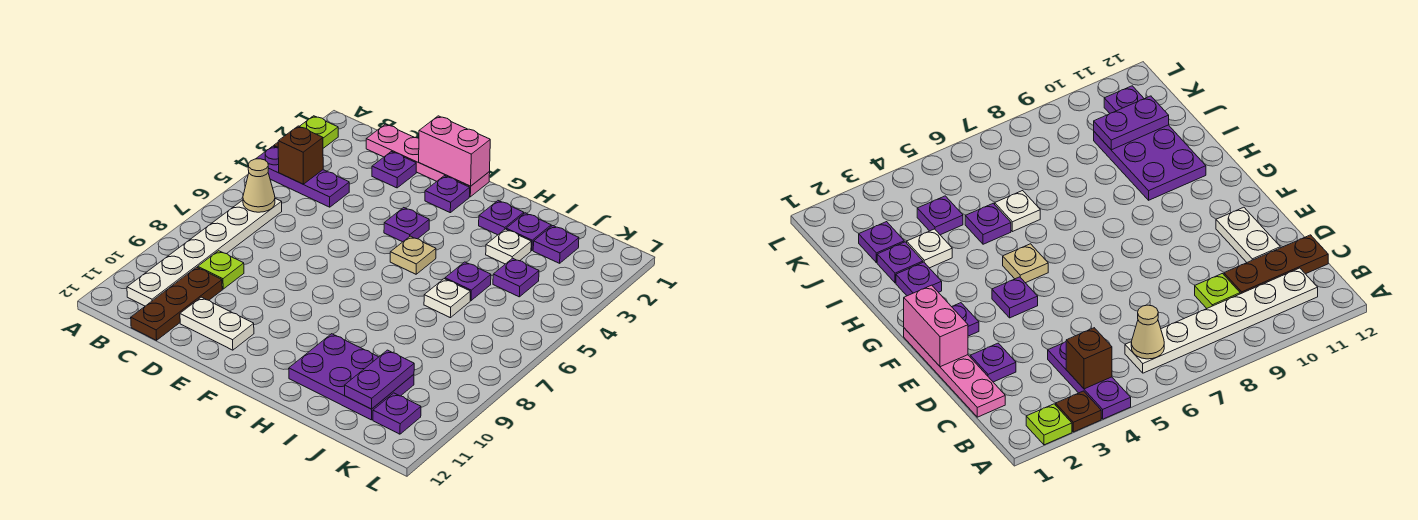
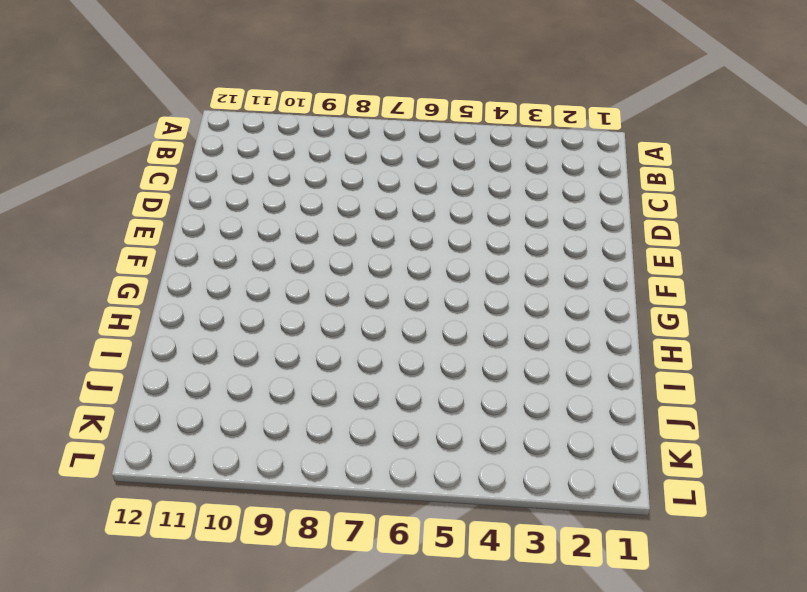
none -> lime 1x1 plate [300,116,338,148]
none -> brown 1x1 plate [1056,391,1101,432]
none -> purple 1x3 plate [256,146,349,207]

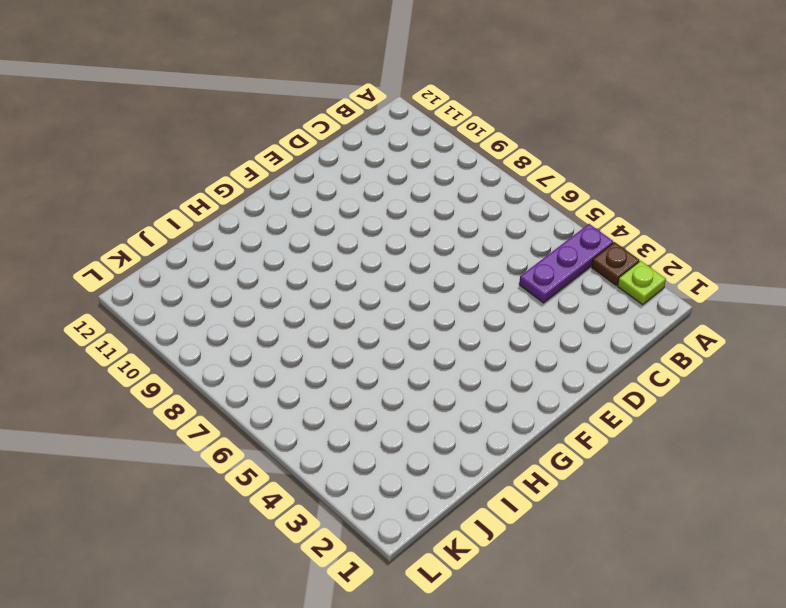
none -> white 1x6 plate [127,198,282,306]
none -> pink 1x4 plate [366,124,490,197]
none -> lime 1x1 plate [198,251,244,289]

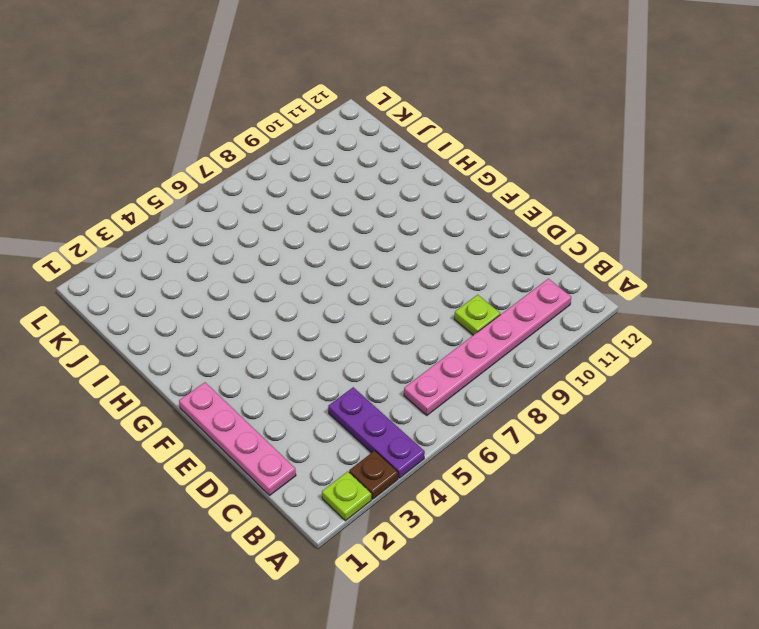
pink 1x6 plate [404,279,571,415] -> white 1x6 plate [127,198,282,306]
none -> brown 1x3 plate [131,267,222,340]
none -> purple 1x1 plate [372,152,416,188]
none -> white 1x2 plate [180,297,254,350]

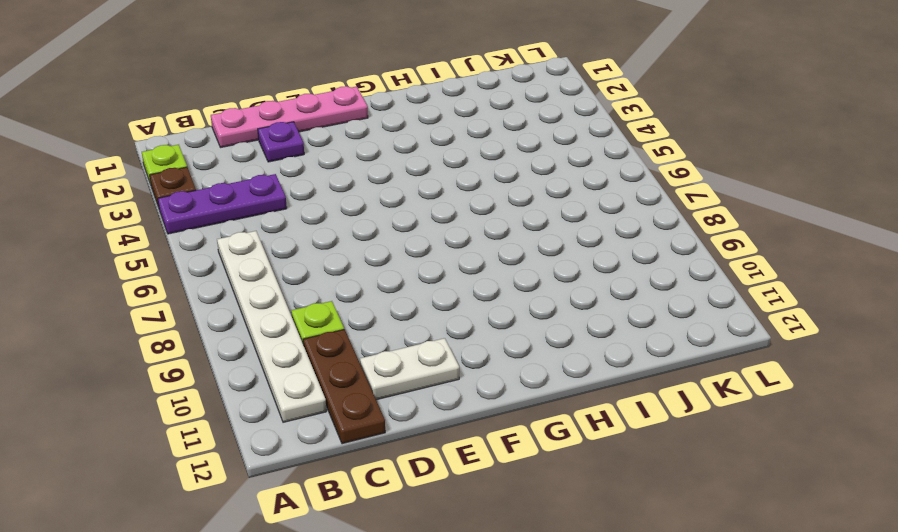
none -> purple 1x1 plate [425,176,470,213]
none -> purple 1x1 plate [384,208,429,242]
none -> tan 1x1 plate [390,236,436,274]

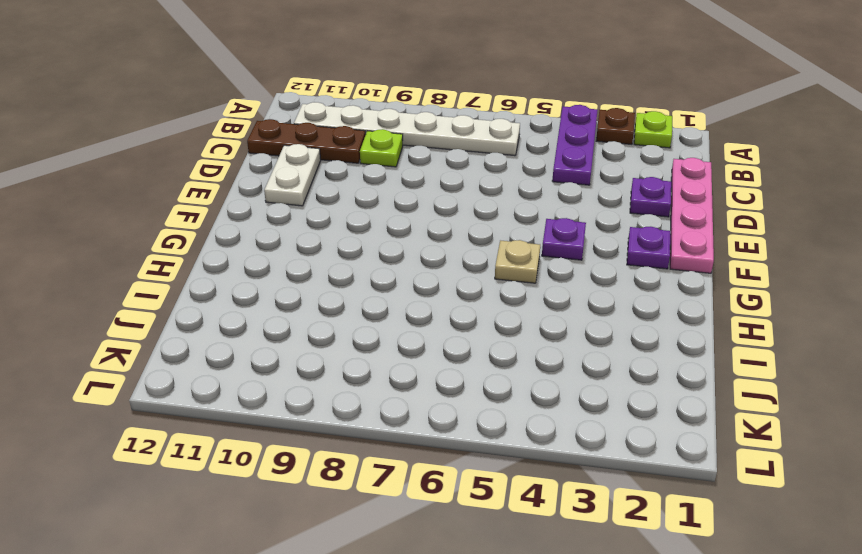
none -> purple 1x1 plate [479,201,524,235]
none -> purple 2x3 plate [289,334,414,420]
none -> purple 1x1 plate [506,213,551,251]

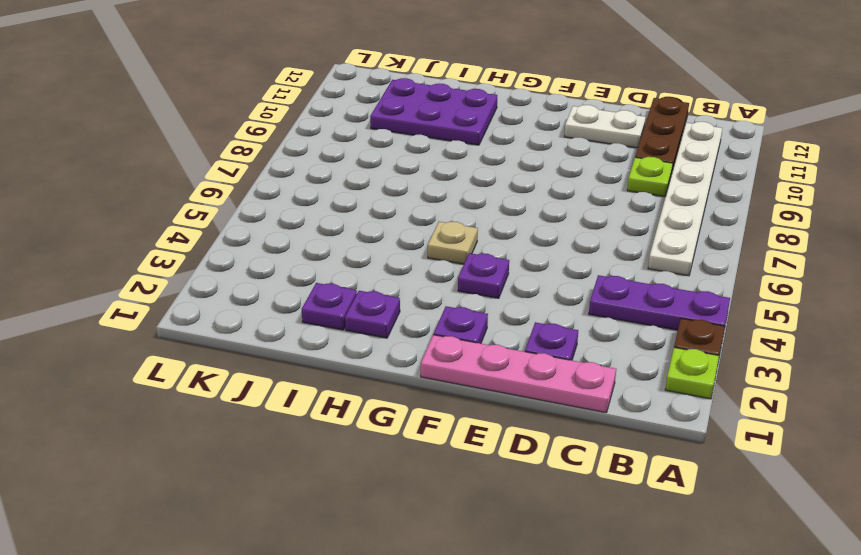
none -> white 1x1 plate [486,229,531,264]
none -> purple 1x1 plate [445,262,491,300]
none -> white 1x1 plate [424,279,470,318]

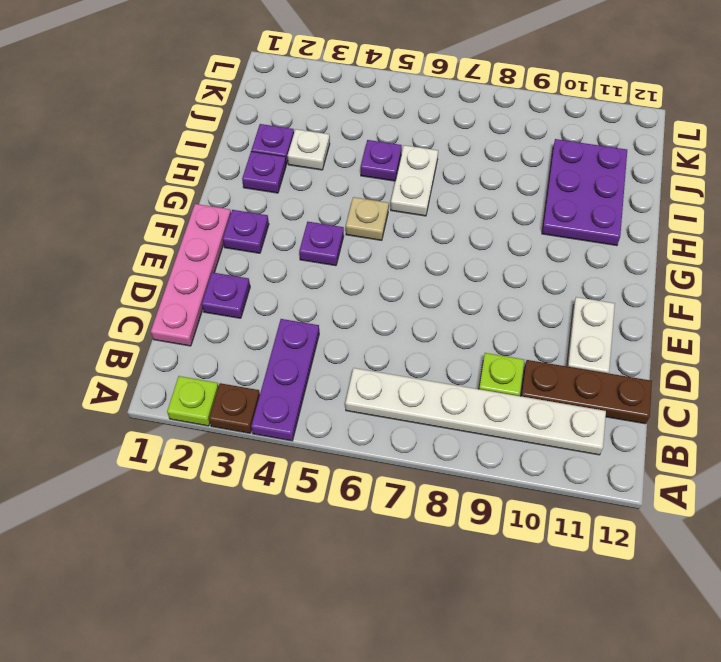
white 1x2 plate [391,145,438,216] -> white 1x1 plate [424,279,470,318]
none -> purple 1x1 plate [533,226,579,263]
none -> purple 1x1 plate [493,258,539,297]
none -> purple 1x1 plate [373,393,421,434]

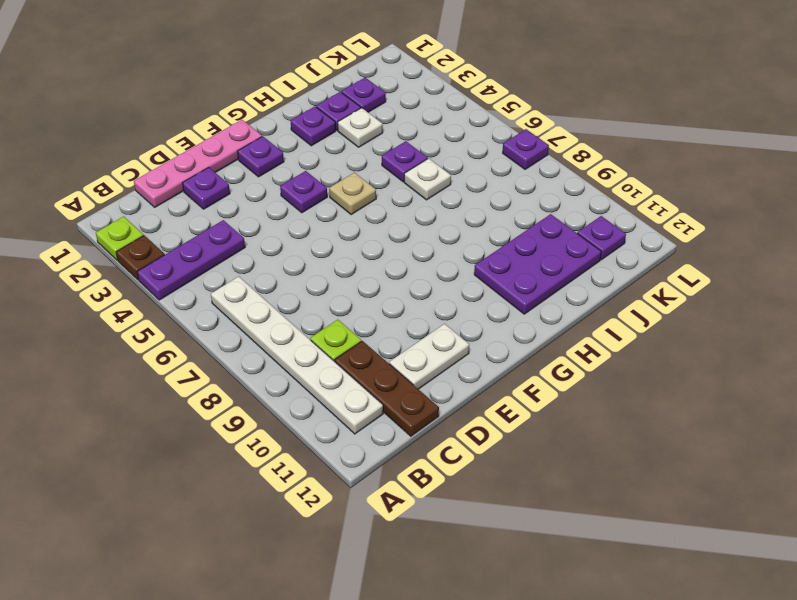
purple 1x1 plate [503,129,549,169] -> purple 1x1 plate moved to [493,258,539,297]
none -> brown 1x1 brick [278,126,323,184]
none -> tan 1x1 cone [243,159,275,212]
none -> pink 1x2 brick [419,116,490,186]

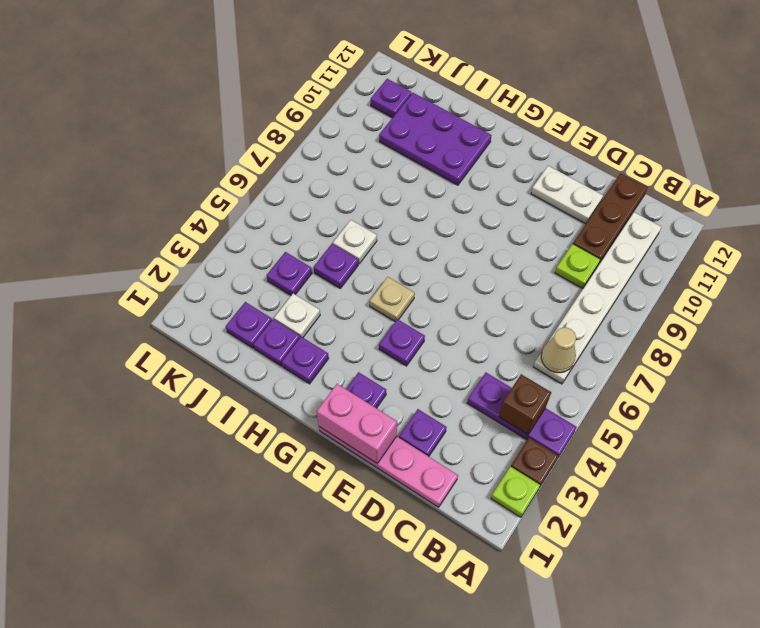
none -> purple 1x2 plate [345,350,414,409]

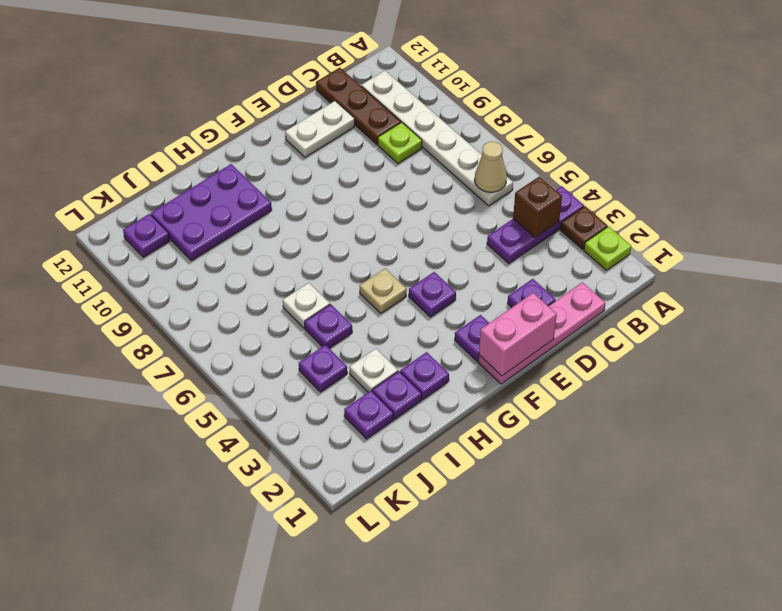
none -> purple 1x2 plate [345,350,414,409]

